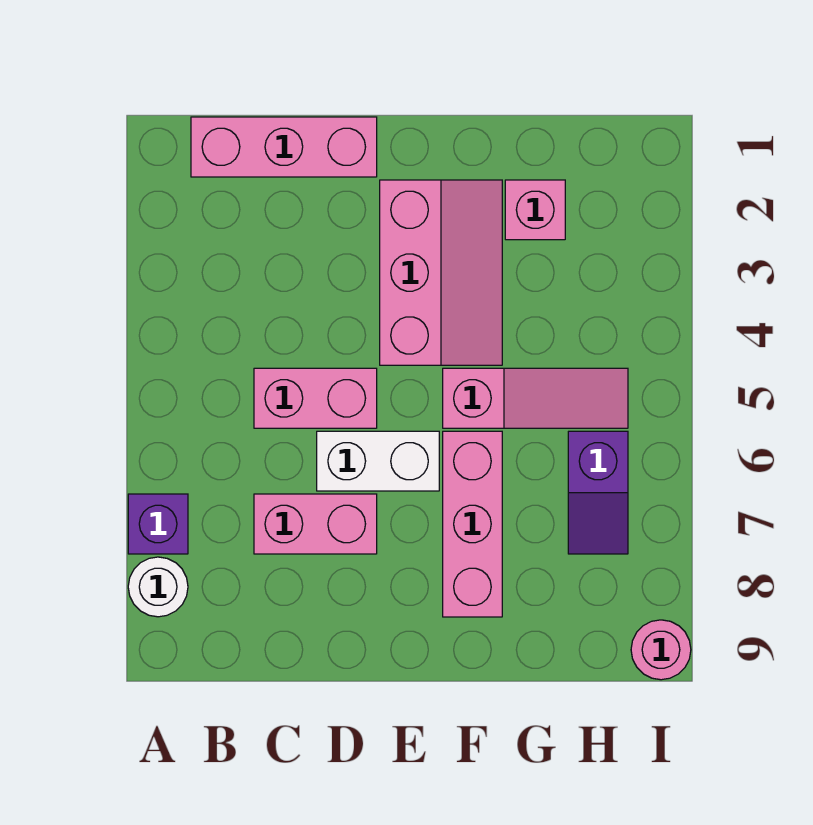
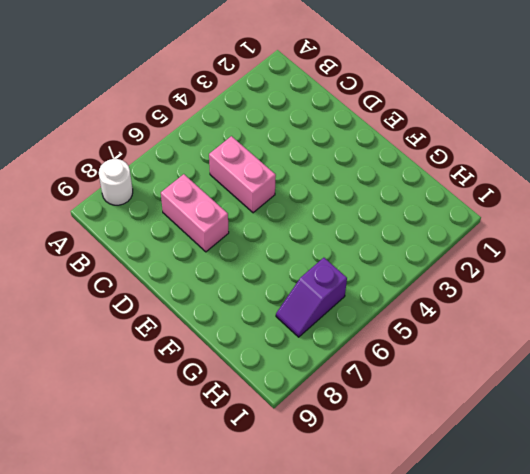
none -> purple 1x1 brick [128,494,188,554]
none -> pink 1x3 brick [191,117,377,177]
none -> white 1x2 brick [317,431,439,491]

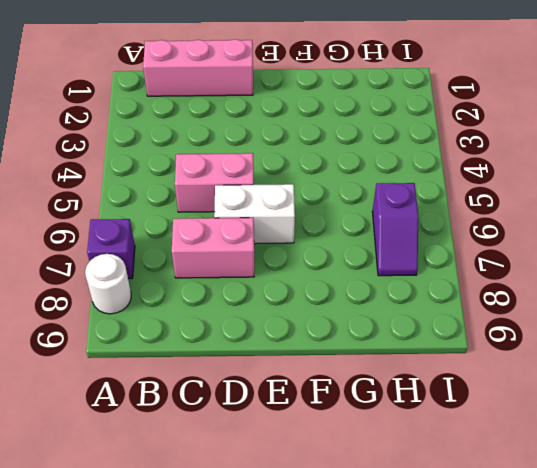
none -> pink 2x3 slope [380,180,502,365]
none -> pink 1x3 slope [443,368,628,428]
none -> pink 1x3 brick [443,431,502,617]

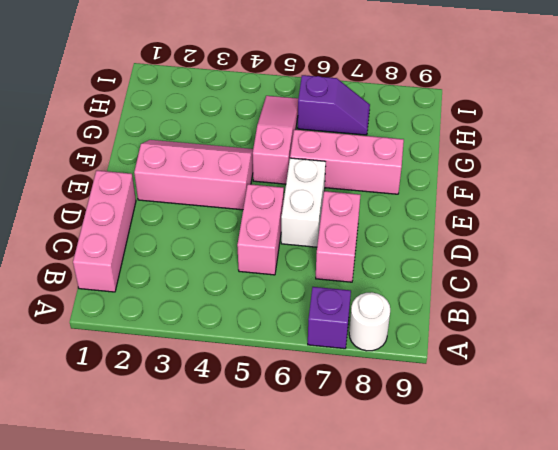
none -> pink 1x1 brick [505,180,565,240]
none -> pink 1x1 round brick [631,620,691,680]

